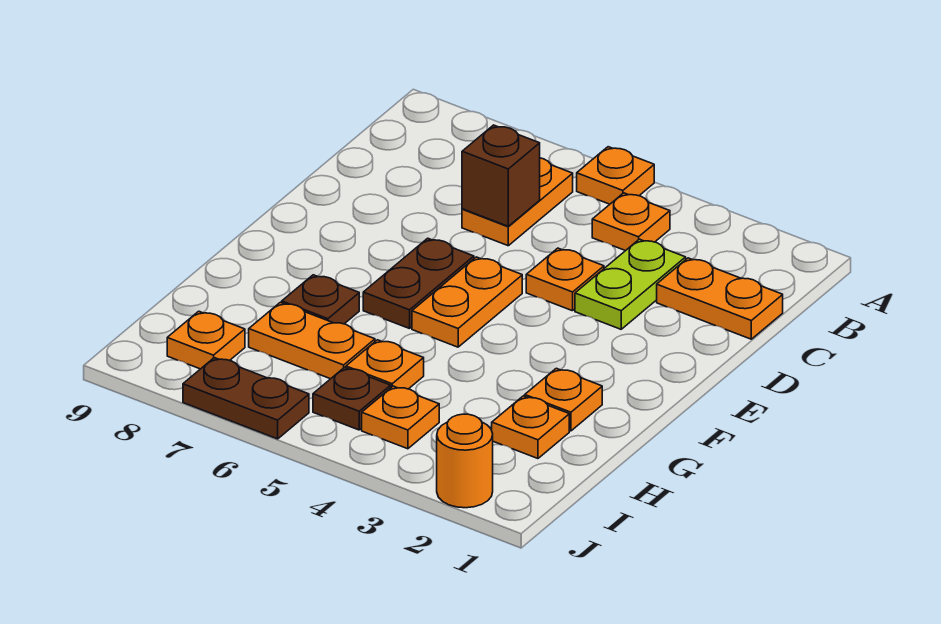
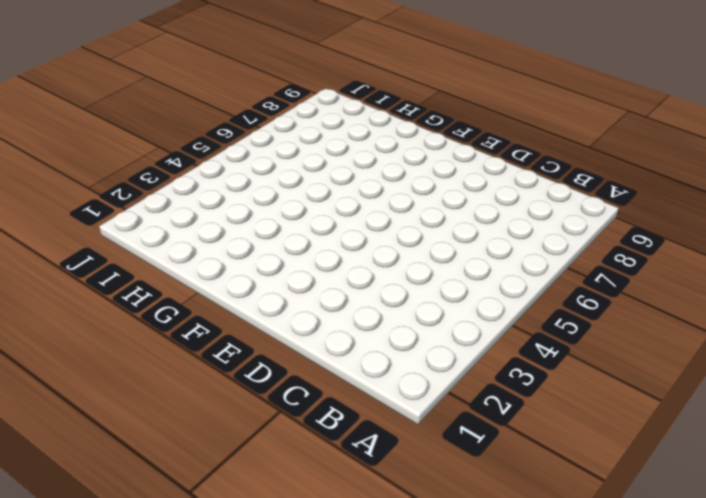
none -> orange 1x1 plate [577,147,654,204]
none -> orange 1x1 plate [592,193,670,251]
none -> orange 1x2 plate [462,158,573,246]

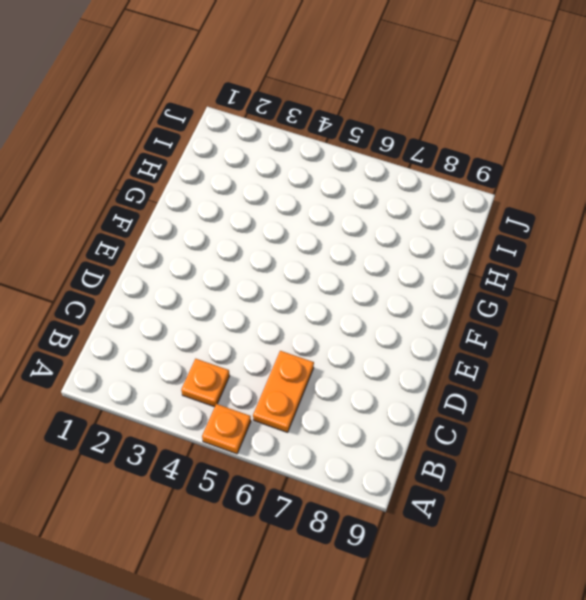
none -> orange 1x2 plate [657,258,783,339]
none -> lime 1x2 plate [575,239,686,329]
none -> orange 1x1 plate [526,248,604,311]

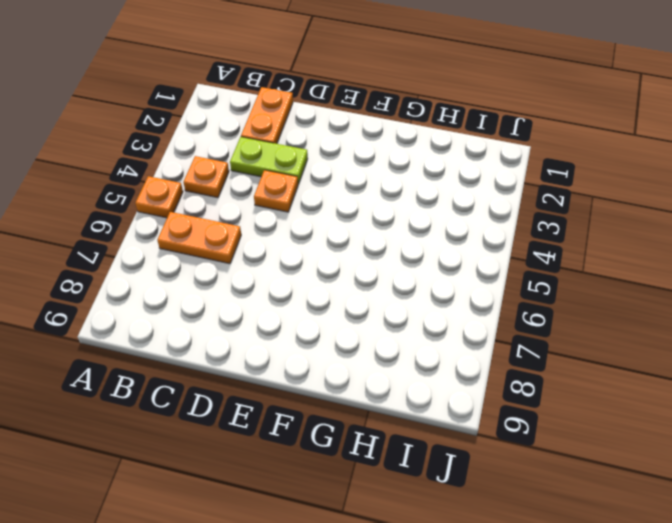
none -> orange 1x2 plate [412,257,522,347]
none -> brown 1x2 plate [363,238,474,329]
none -> orange 1x1 plate [525,368,602,431]

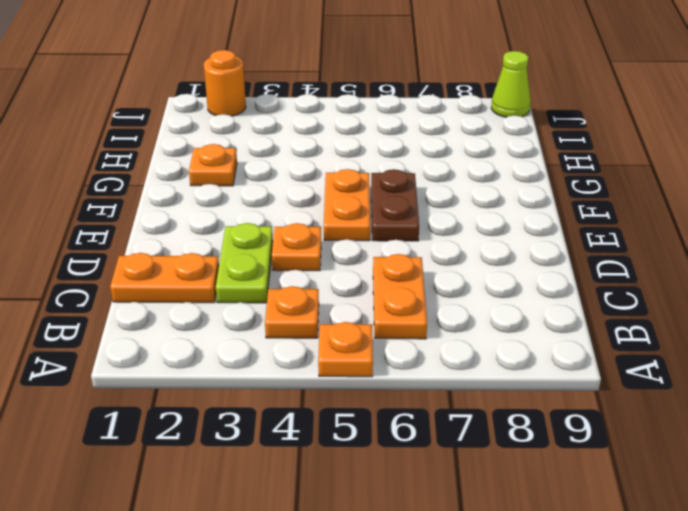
lime 1x1 cone [491,51,531,118] -> none
none -> brown 1x1 plate [282,275,359,324]
none -> orange 1x1 plate [492,396,569,458]
none -> orange 1x1 plate [346,340,424,389]

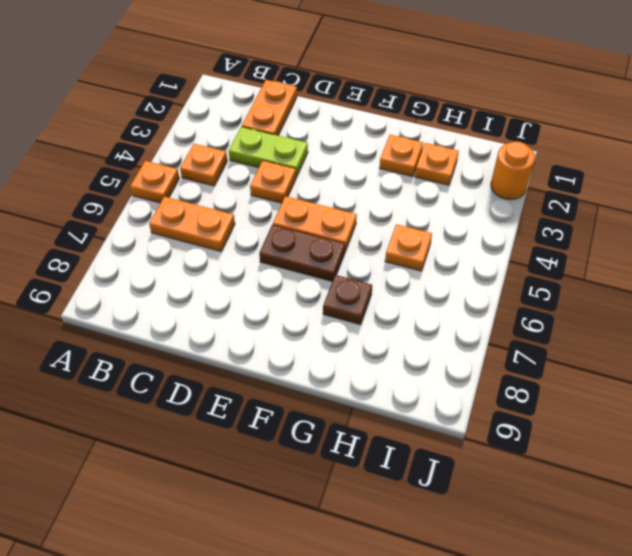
none -> orange 1x2 plate [249,302,375,379]
none -> orange 1x1 plate [362,386,439,449]
none -> brown 1x1 plate [313,367,391,430]

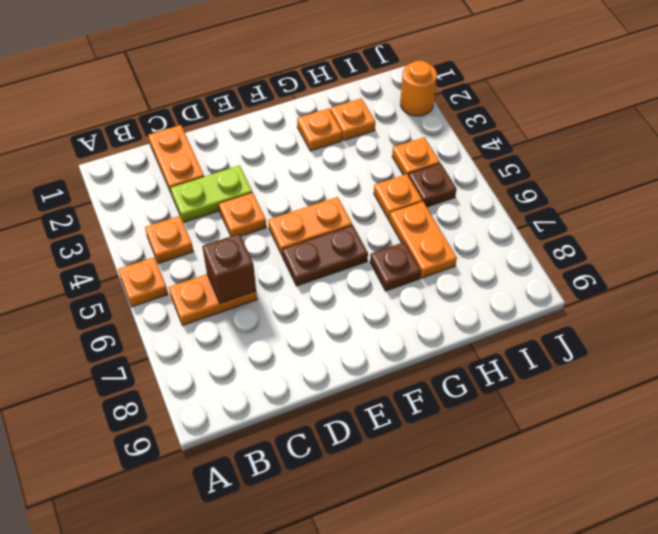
none -> orange 1x1 plate [167,311,245,369]
none -> brown 1x2 plate [183,358,309,439]

